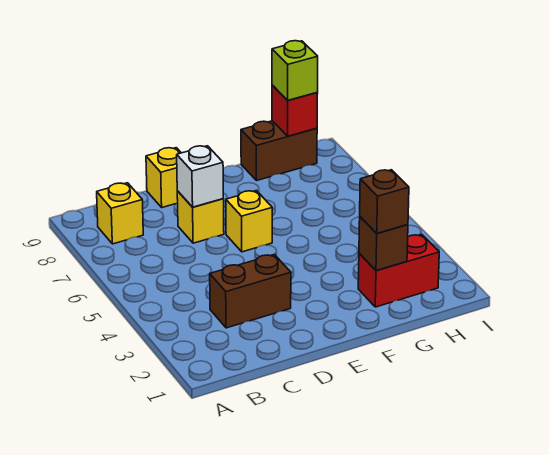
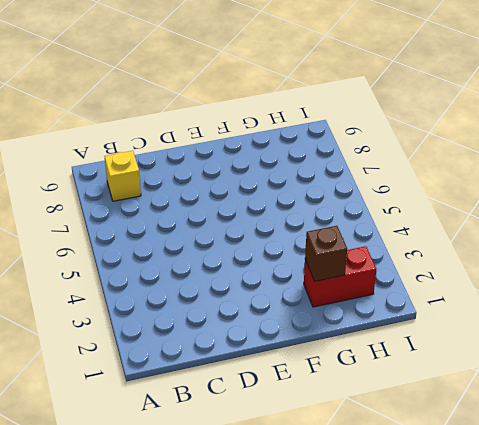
none -> brown 1x2 brick [210,254,291,328]
none -> yellow 1x1 brick [177,191,224,243]
none -> yellow 1x1 brick [146,148,181,207]

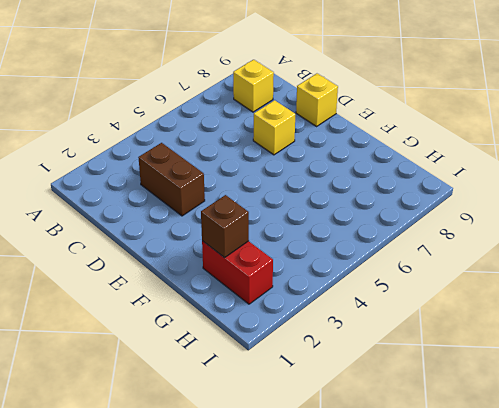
none -> yellow 1x1 brick [226,191,272,252]
none -> brown 1x2 brick [241,121,317,181]
none -> white 1x1 brick [177,146,223,207]

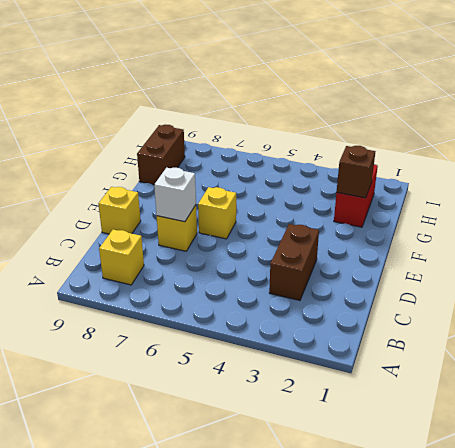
none -> red 1x1 brick [272,85,318,136]
none -> brown 1x1 brick [360,170,409,233]
none -> lime 1x1 brick [272,41,318,100]

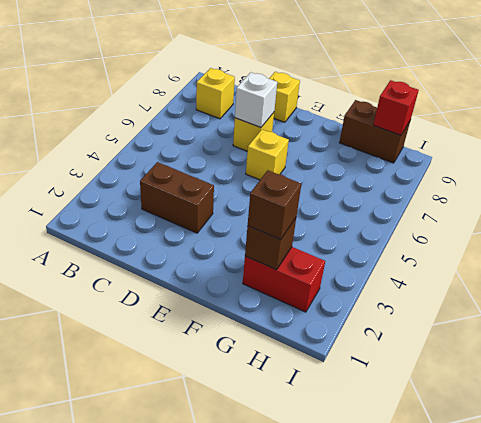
none -> lime 1x1 brick [272,41,318,100]

